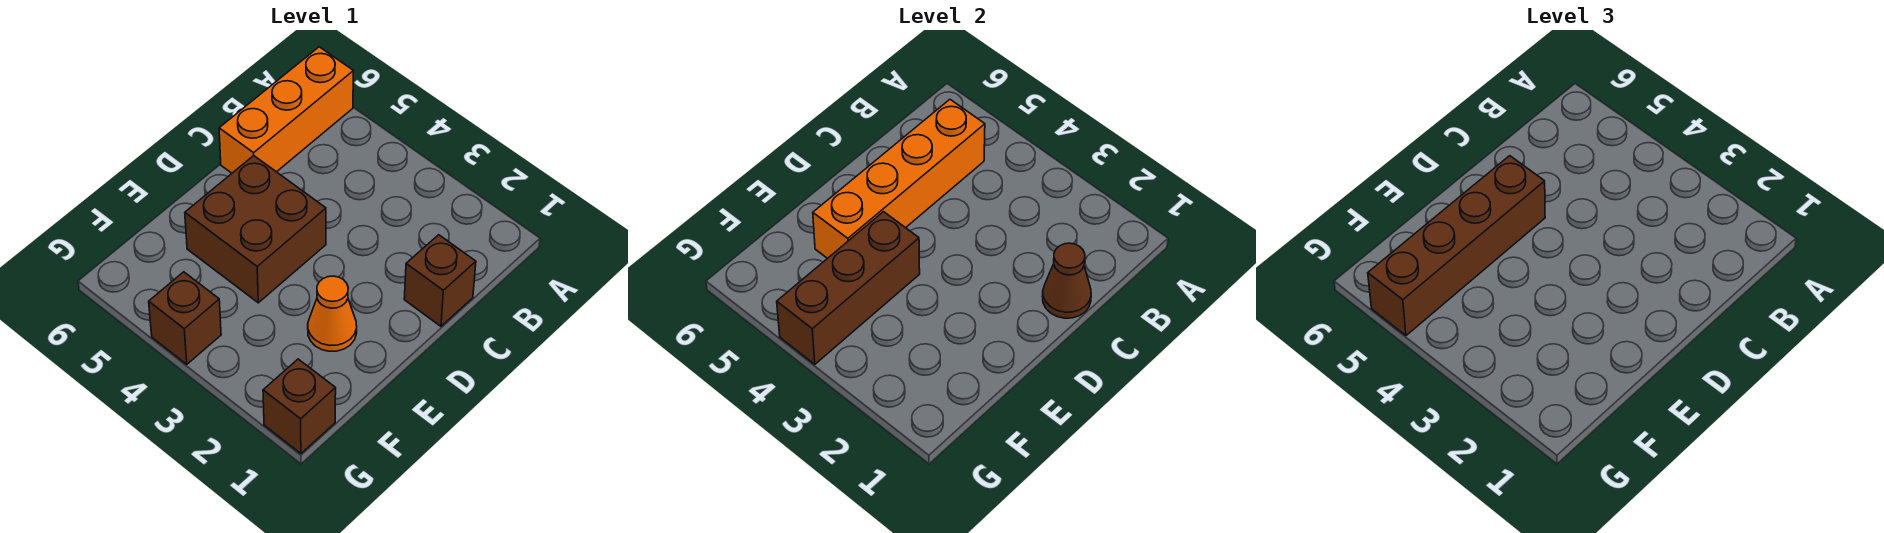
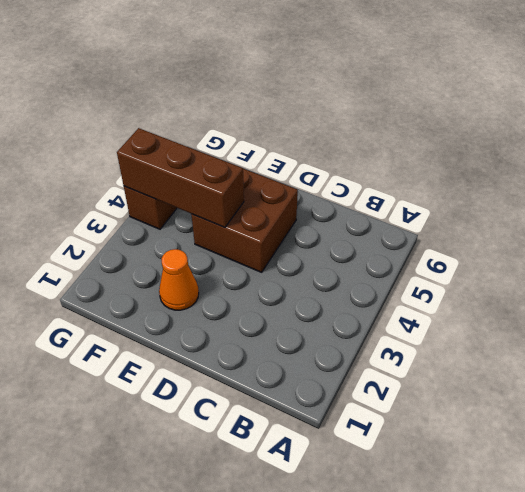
none -> orange 1x3 brick [219,47,354,173]
none -> brown 1x1 brick [404,235,476,326]

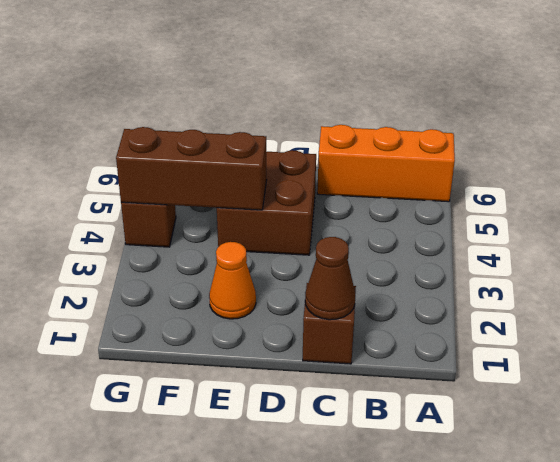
none -> brown 1x1 brick [263,359,336,454]
none -> orange 1x4 brick [813,100,985,258]

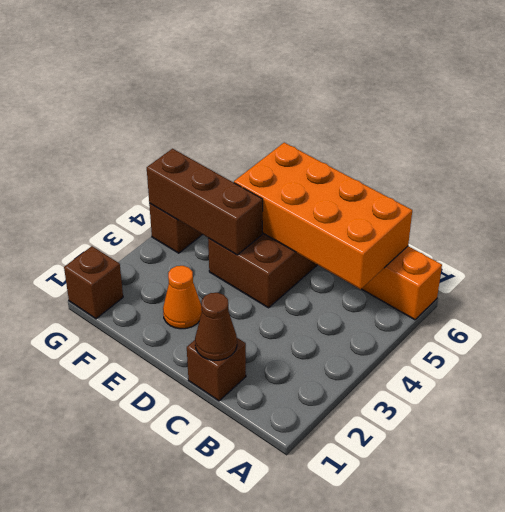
orange 2x4 brick [234,143,412,289] -> orange 1x4 brick [813,100,985,258]
none -> brown 1x4 brick [1368,156,1545,335]

